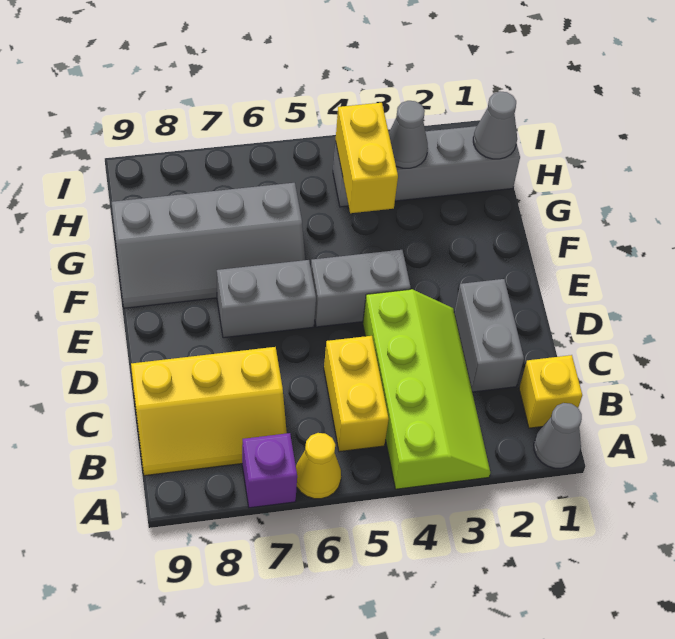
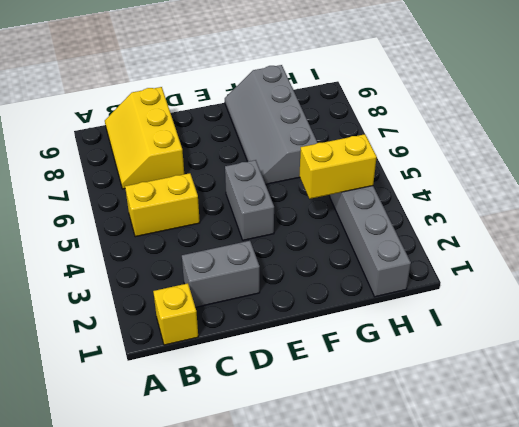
none -> grey 1x1 cone [534,403,582,468]
none -> lime 2x4 slope [363,289,490,489]
none -> yellow 1x1 cone [296,433,341,499]

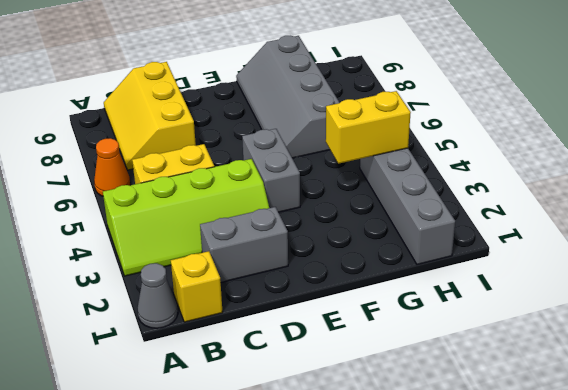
orange 1x1 cone [94,138,130,196] -> yellow 1x1 cone [296,433,341,499]
none -> purple 1x1 brick [242,433,297,508]
none -> grey 1x2 brick [217,260,316,338]
none -> grey 1x1 cone [473,91,517,159]

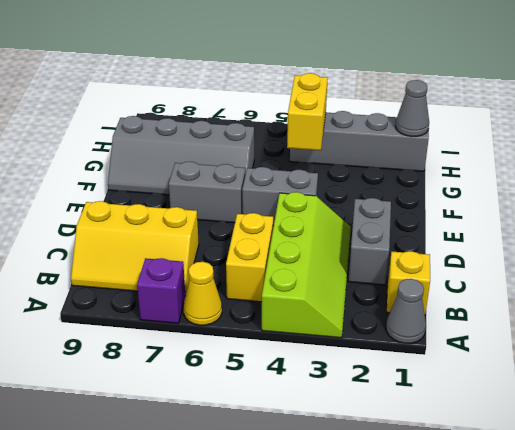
none -> grey 1x1 cone [389,101,428,168]

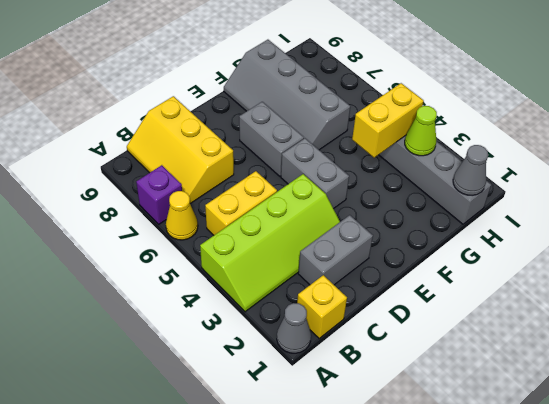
lime 1x1 cone [405,106,437,156] -> grey 1x1 cone [389,101,428,168]

